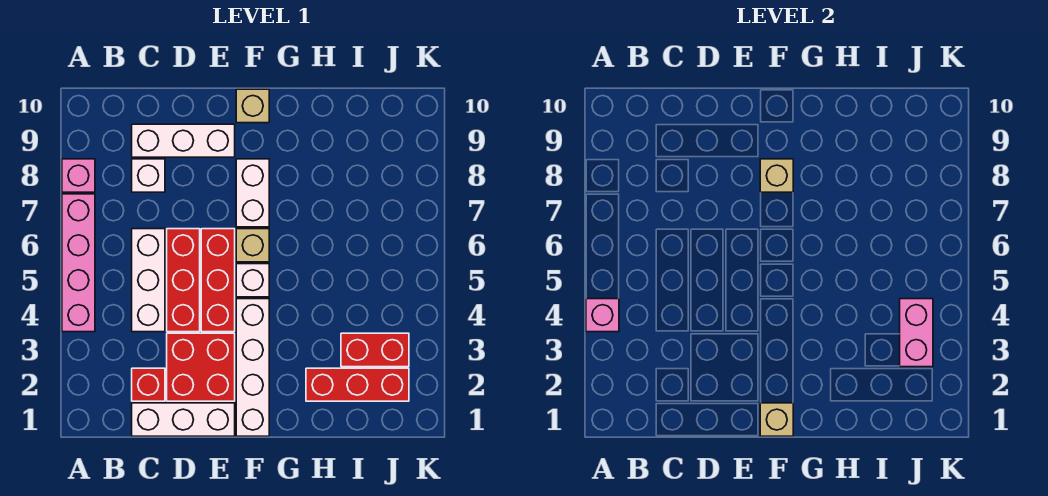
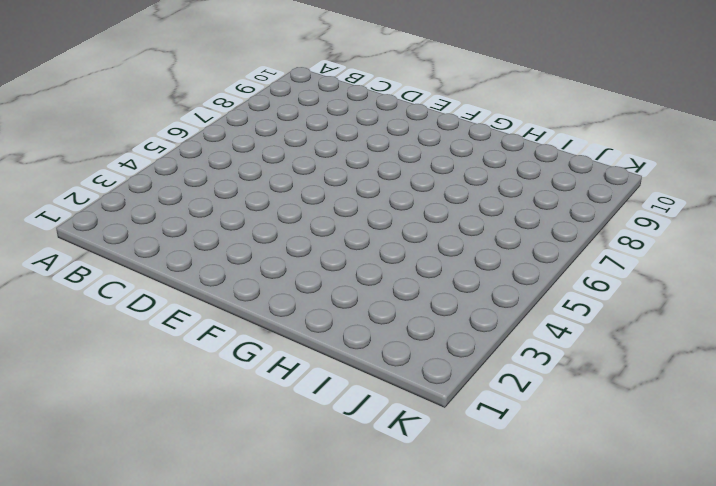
none -> pink 1x4 brick [62,194,95,332]
none -> pink 1x1 brick [62,159,95,192]
none -> white 1x3 brick [132,403,235,436]

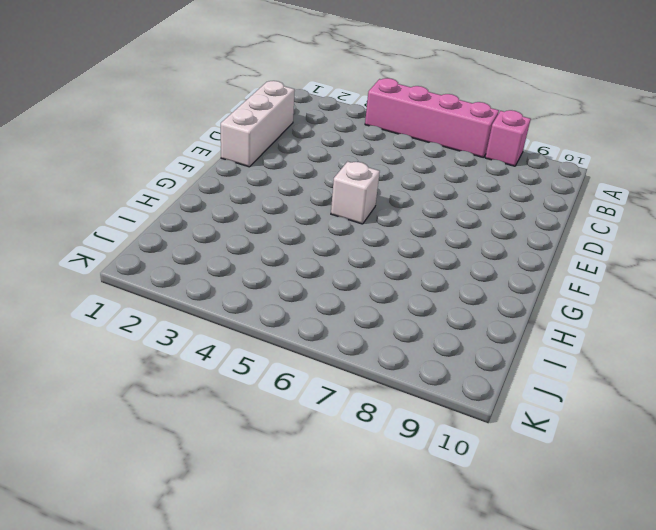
none -> red 1x1 brick [132,368,165,401]
none -> white 1x3 brick [132,229,165,332]
none -> white 1x1 brick [132,159,165,192]

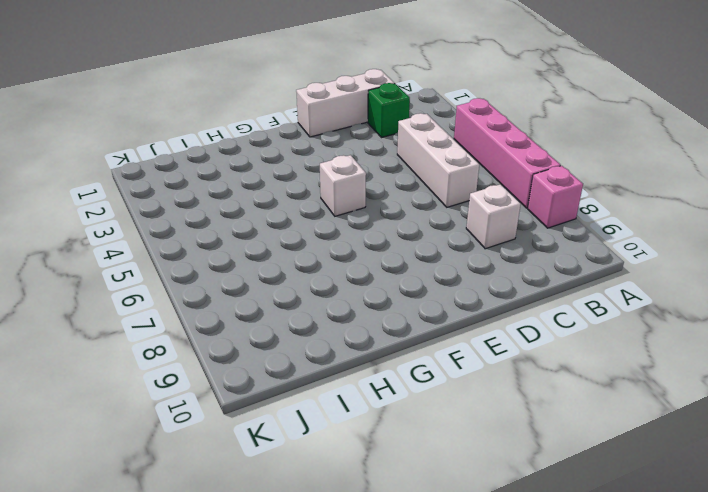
green 1x1 brick [368,83,410,138] -> red 1x1 brick [132,368,165,401]
none -> white 1x3 brick [132,124,235,157]
none -> red 2x2 brick [167,333,235,401]
none -> red 1x3 brick [167,229,200,332]

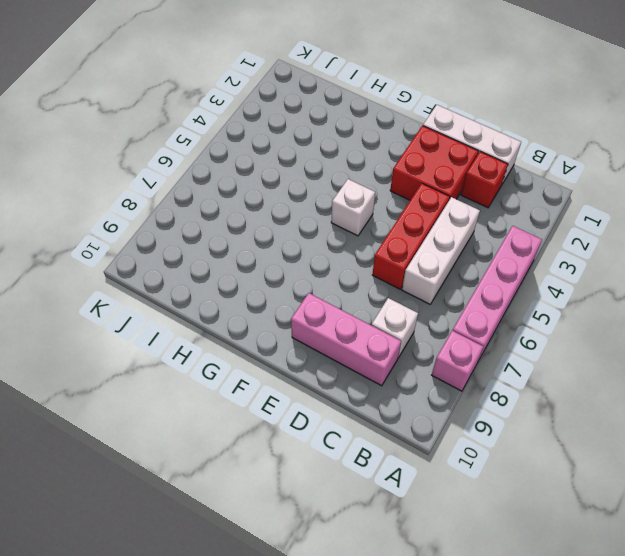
pink 1x3 brick [291,293,401,386] -> white 1x3 brick [132,124,235,157]
none -> red 1x3 brick [201,229,235,332]
none -> white 1x4 brick [236,299,269,436]
none -> tan 1x1 brick [236,229,269,262]

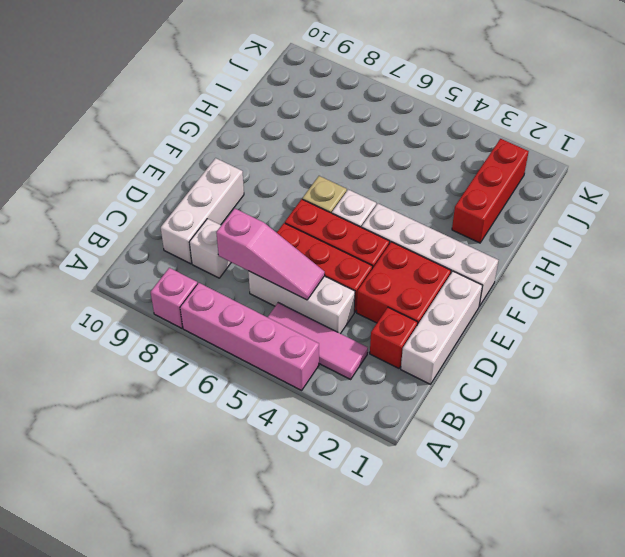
pink 1x3 tile [268,303,368,379] -> none
pink 1x3 slope [216,208,325,300] -> none
none -> white 1x2 brick [236,159,269,227]
none -> tan 1x1 brick [236,89,269,123]
none -> red 1x2 brick [341,333,409,367]

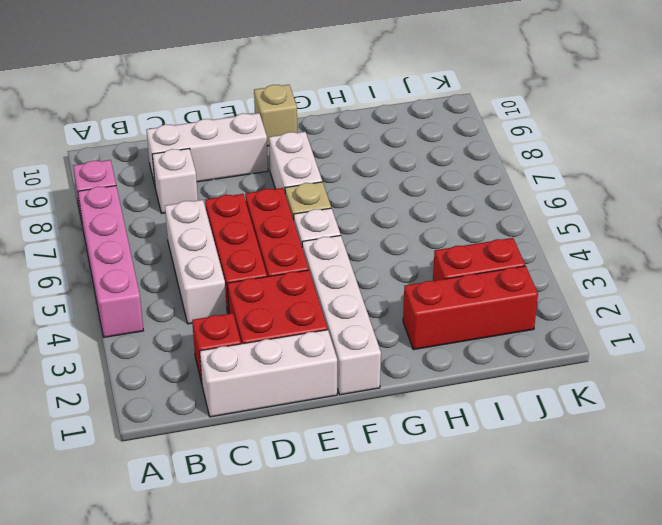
none -> pink 1x1 brick [586,299,619,332]
none -> tan 1x1 brick [760,403,793,436]
none -> tan 1x1 brick [760,159,793,192]

